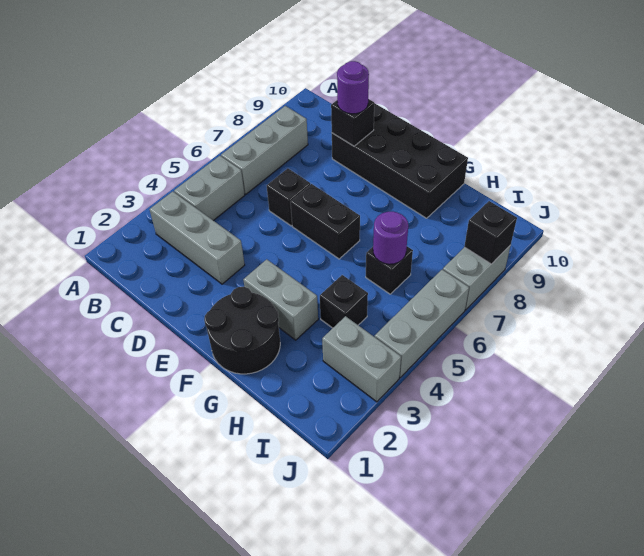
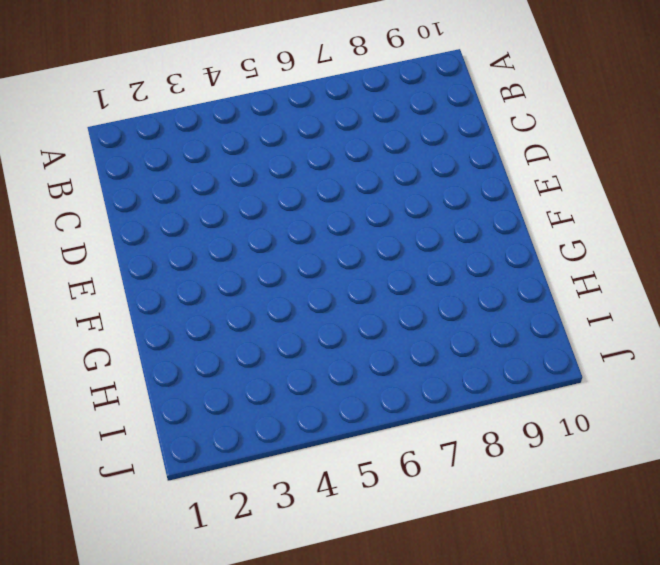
none -> grey 1x3 brick [150,192,245,284]
none -> grey 1x2 brick [174,156,245,221]
none -> grey 1x3 brick [221,106,308,194]

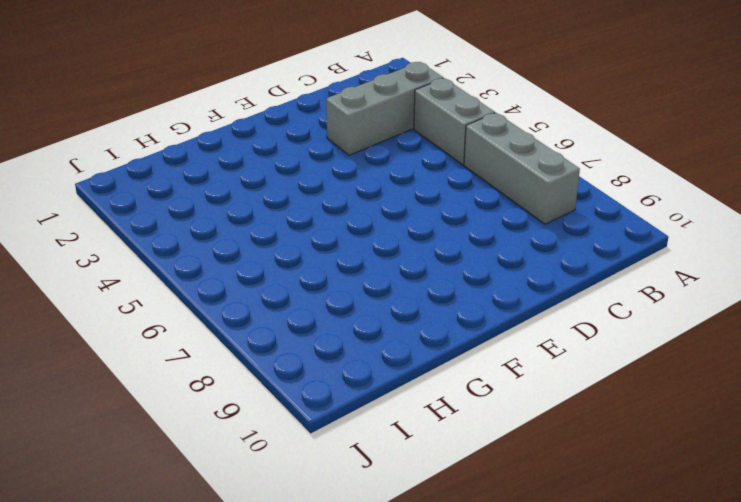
none -> black 1x1 brick [267,168,310,226]
none -> black 2x4 brick [332,103,468,218]
none -> black 1x2 brick [290,184,360,259]

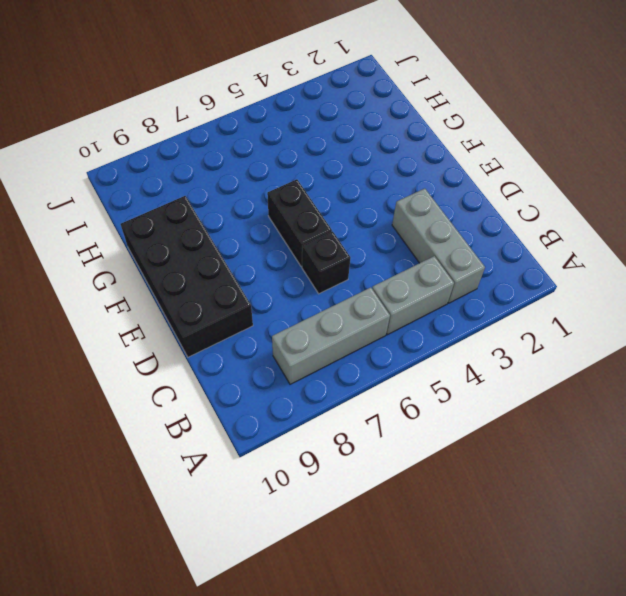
none -> black 2x2 round brick [204,287,280,374]
none -> grey 1x2 brick [243,259,318,340]
none -> black 1x1 brick [320,275,368,328]

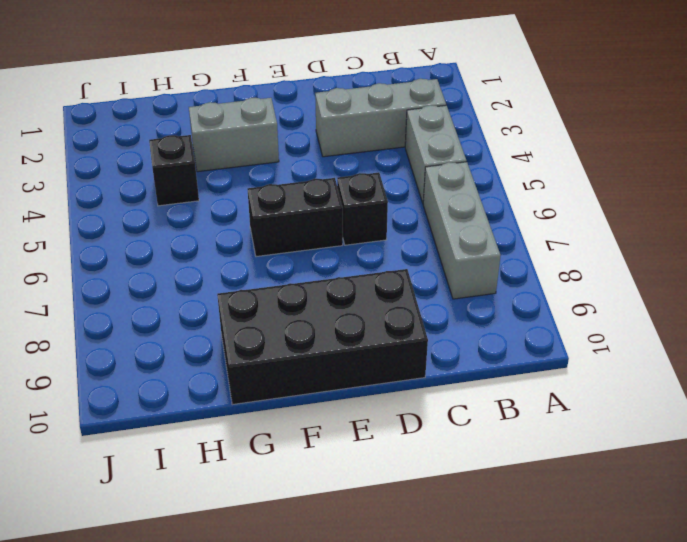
none -> black 2x2 round brick [204,287,280,374]
none -> black 1x1 brick [366,247,413,294]
none -> grey 1x2 brick [322,316,401,402]

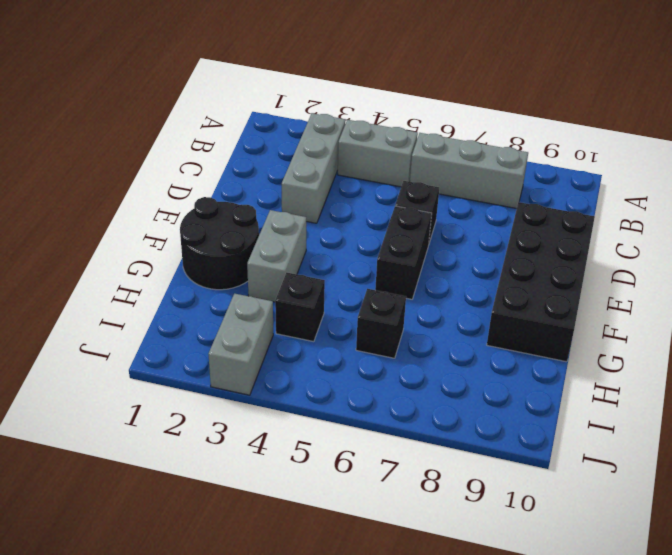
none -> grey 1x3 brick [375,270,469,378]
none -> grey 1x2 brick [443,245,511,310]
none -> black 1x1 brick [331,99,374,146]

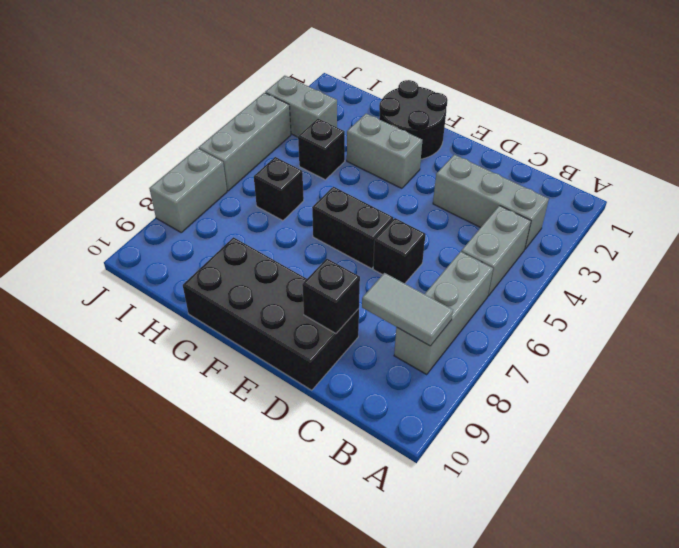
grey 1x2 tile [362,273,453,346] -> none
none -> purple 1x1 round brick [373,212,408,264]
none -> black 1x1 brick [464,201,517,264]
none -> purple 1x1 round brick [337,61,369,114]

